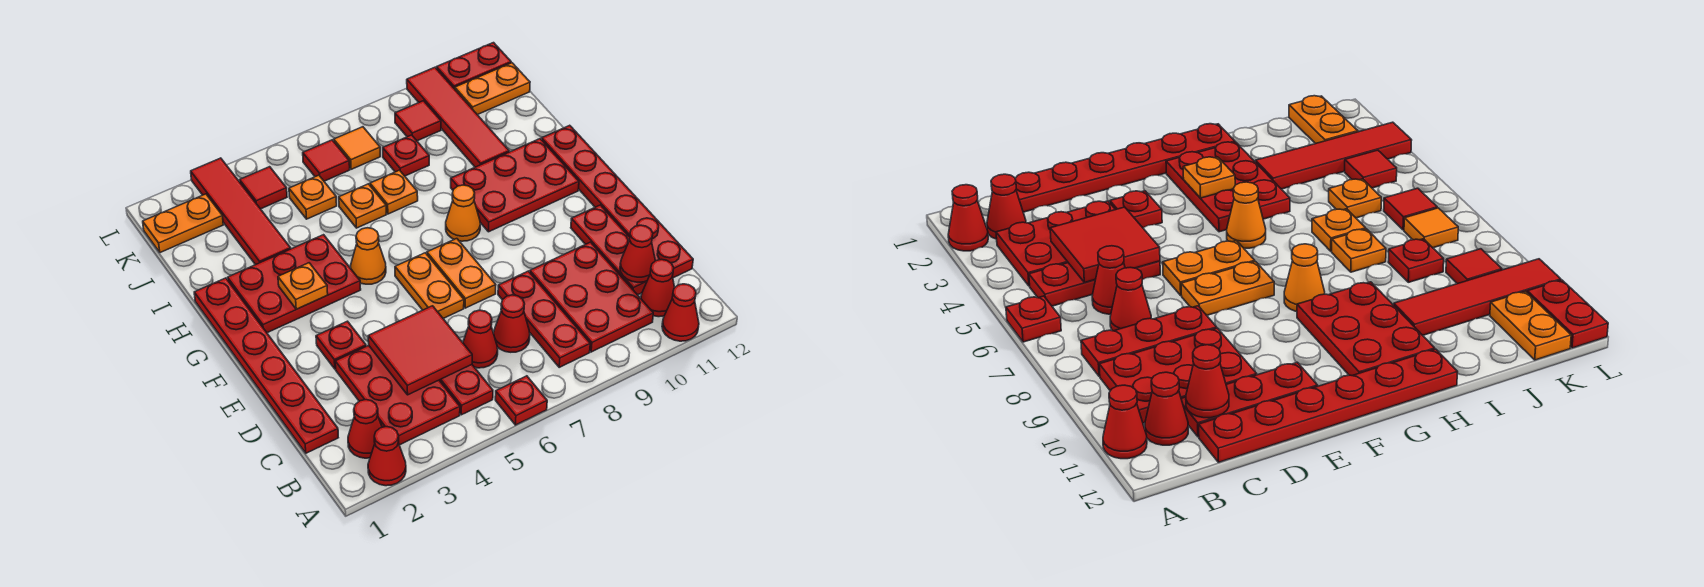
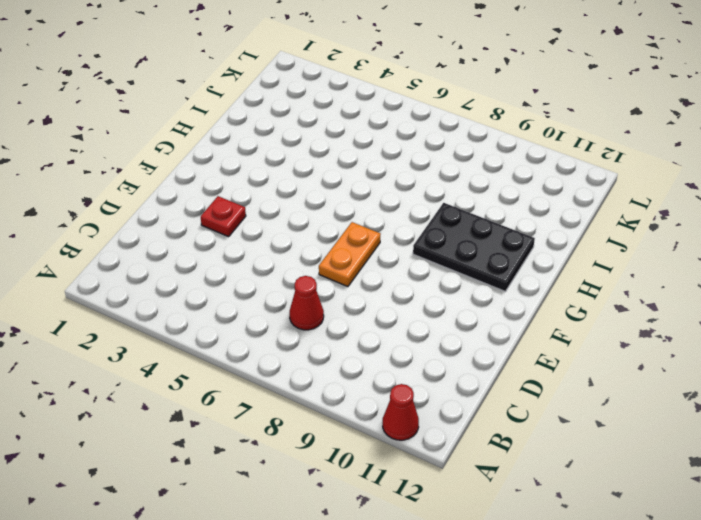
black 2x3 plate [413,203,535,291] -> red 2x3 plate [451,139,579,232]
none -> red 1x1 cone [368,427,406,486]
none -> red 1x1 plate [495,376,547,425]
none -> red 1x1 cone [348,400,382,458]
none -> red 2x3 plate [335,345,460,445]

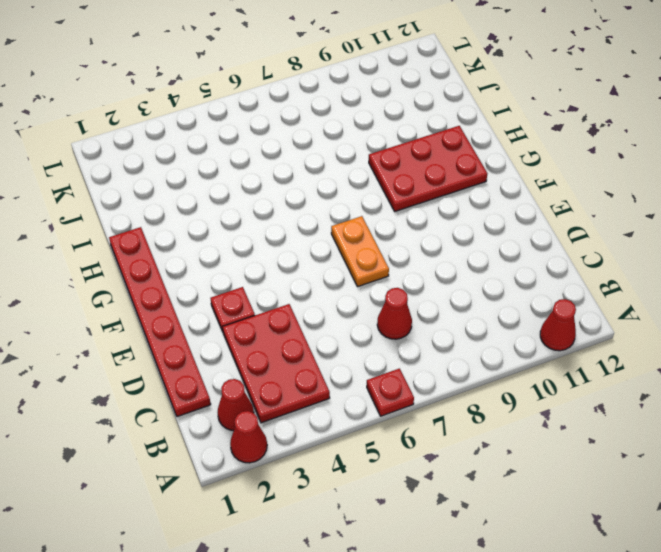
none -> red 1x3 plate [439,365,493,415]
none -> red 1x3 plate [498,271,590,367]
none -> red 2x3 plate [530,242,653,352]
none -> red 1x1 cone [641,259,675,317]

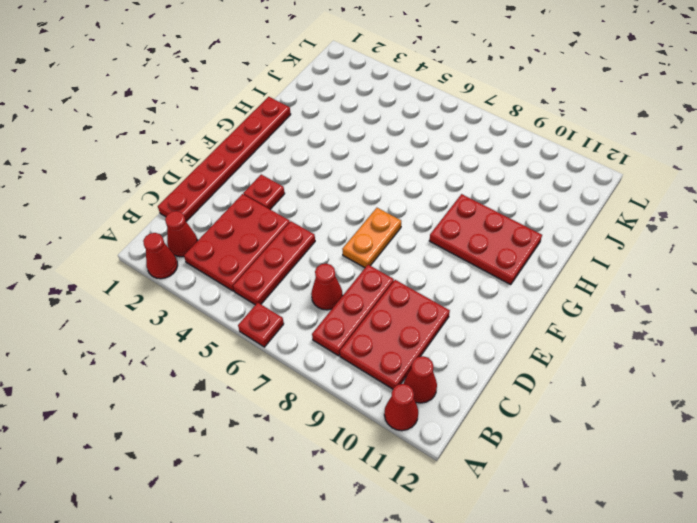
none -> red 1x1 cone [463,310,498,368]
none -> red 1x3 plate [571,205,647,295]
none -> red 1x6 plate [542,125,693,278]
none -> orange 1x2 plate [395,253,464,318]

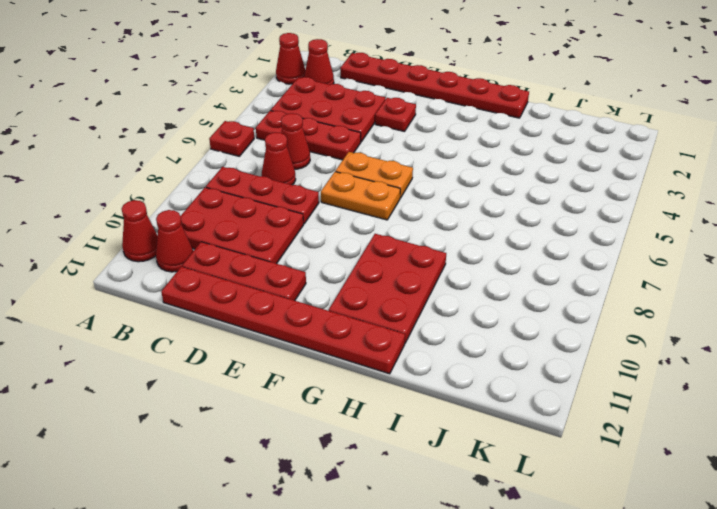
none -> red 2x3 plate [228,235,361,333]
none -> orange 1x1 cone [351,228,386,284]
none -> orange 1x1 cone [446,185,480,241]
none -> red 1x4 tile [191,158,291,265]

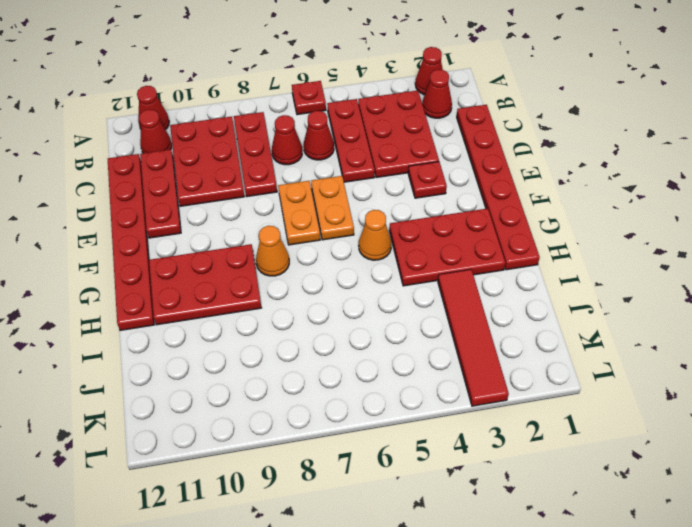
none -> orange 1x1 plate [339,184,386,228]
none -> orange 1x1 plate [370,170,418,214]
none -> red 1x4 tile [407,67,509,167]
none -> orange 1x1 plate [289,175,337,219]

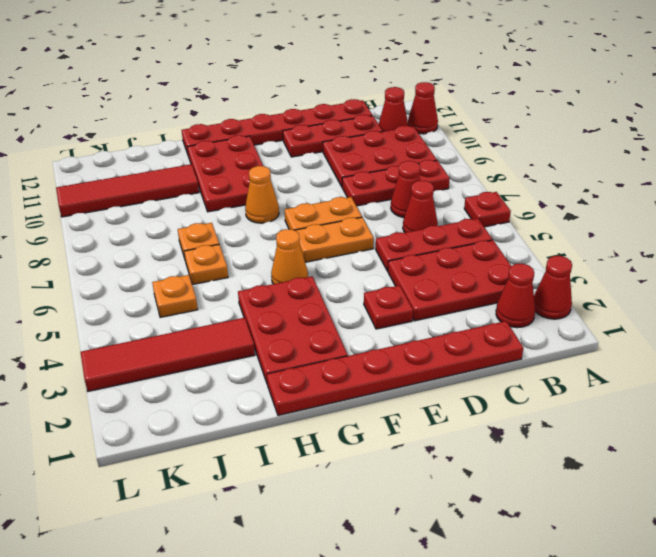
none -> red 1x1 plate [383,135,429,176]
none -> orange 1x2 plate [143,194,223,253]
none -> red 1x1 tile [240,167,287,209]
none -> red 1x1 tile [303,140,350,181]

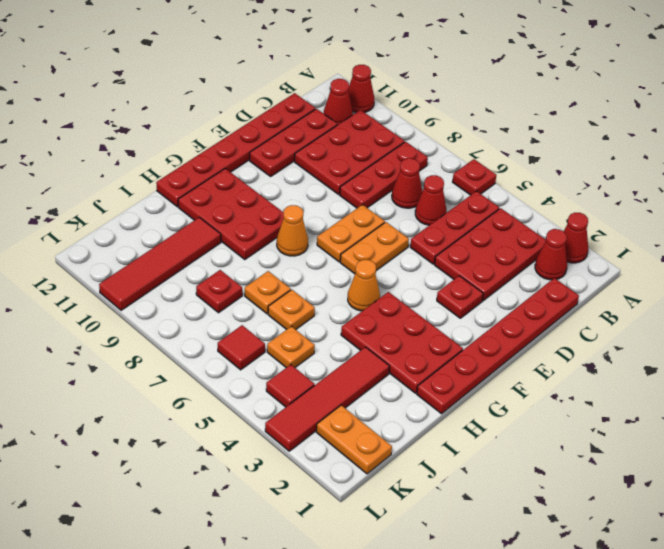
none -> orange 1x1 tile [334,127,380,169]
none -> red 1x1 tile [395,101,441,141]
none -> orange 1x2 plate [455,63,530,115]
none -> red 1x2 plate [436,43,511,89]

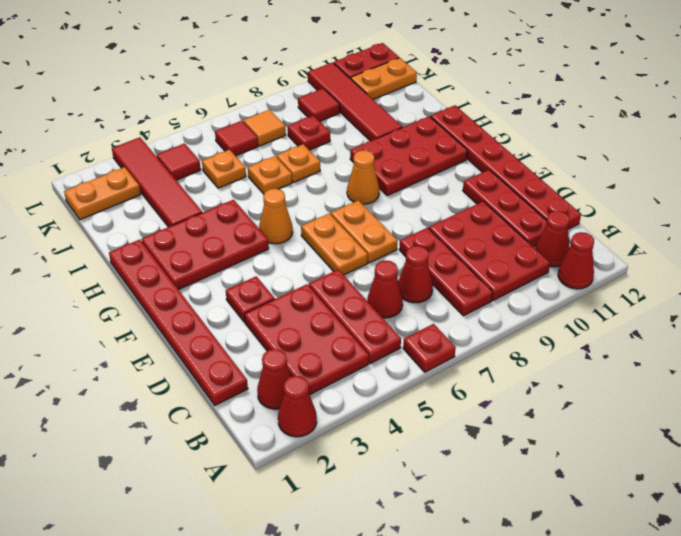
none -> red 2x2 tile [368,306,472,395]
none -> red 1x1 cone [620,225,655,282]
none -> orange 1x1 plate [278,263,328,309]

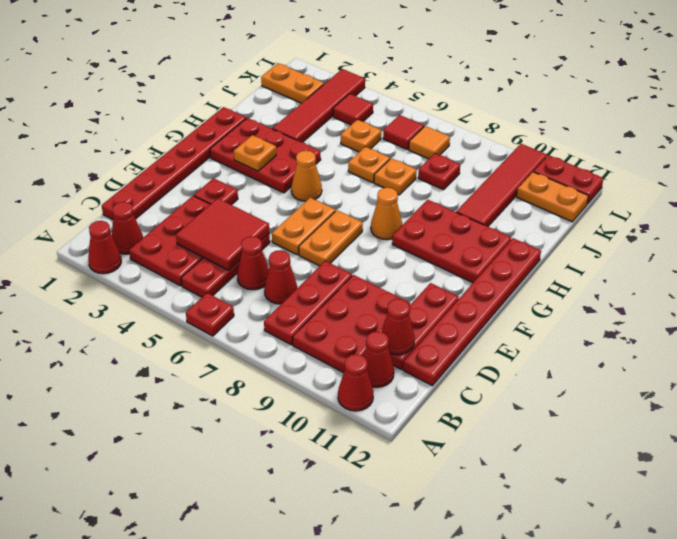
none -> red 1x1 tile [395,101,441,141]

